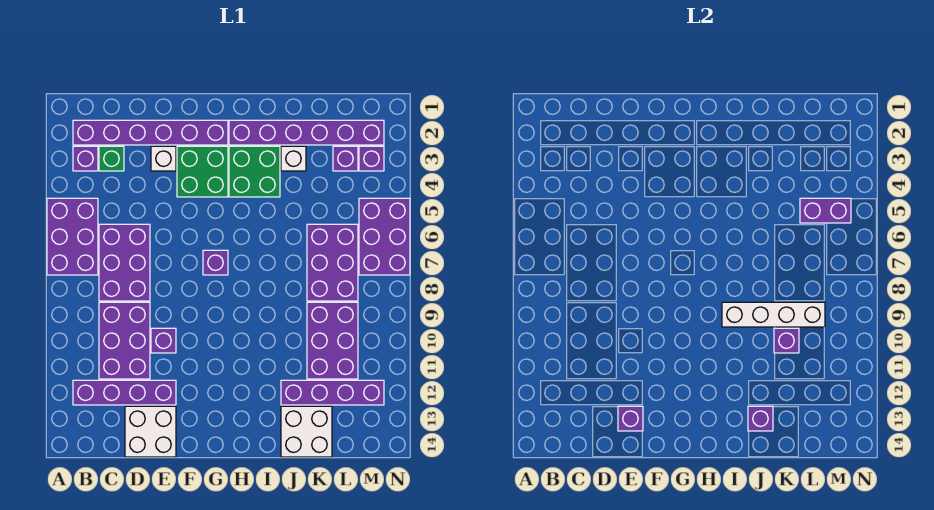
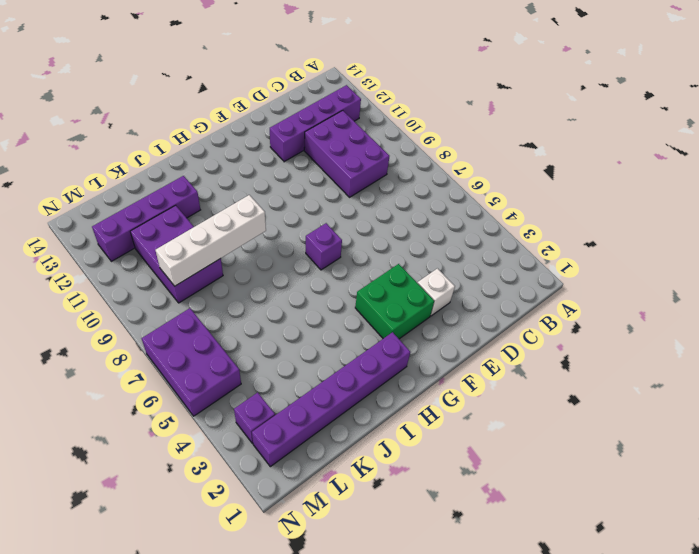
none -> purple 2x3 brick [47,198,98,275]
none -> purple 1x6 brick [73,120,228,145]
none -> purple 1x1 brick [73,146,98,171]

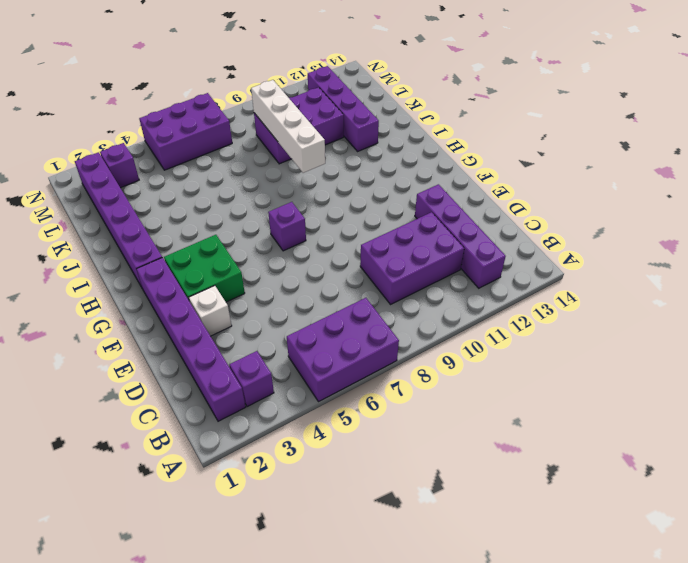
none -> green 1x1 brick [99,146,124,171]
none -> purple 2x3 brick [99,224,150,301]
none -> white 2x2 brick [125,406,176,457]

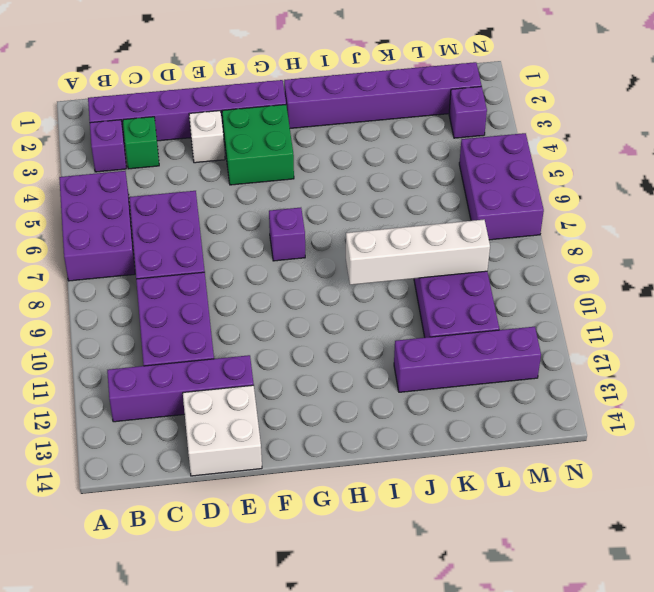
none -> purple 1x1 brick [151,328,176,353]
none -> green 2x2 brick [229,146,280,197]
none -> white 1x1 brick [281,146,306,171]

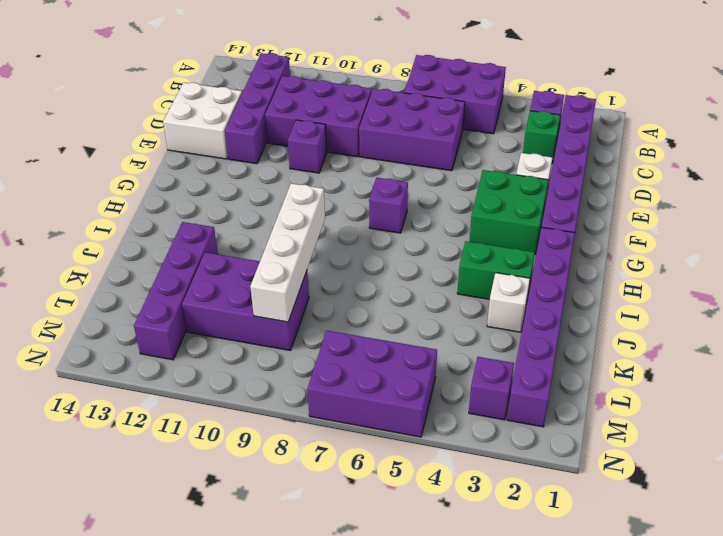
green 1x2 brick [457,241,535,299] -> green 2x2 brick [229,146,280,197]
none -> white 2x2 brick [281,406,332,457]
none -> purple 2x3 brick [307,224,358,301]
none -> purple 1x1 brick [333,146,358,171]

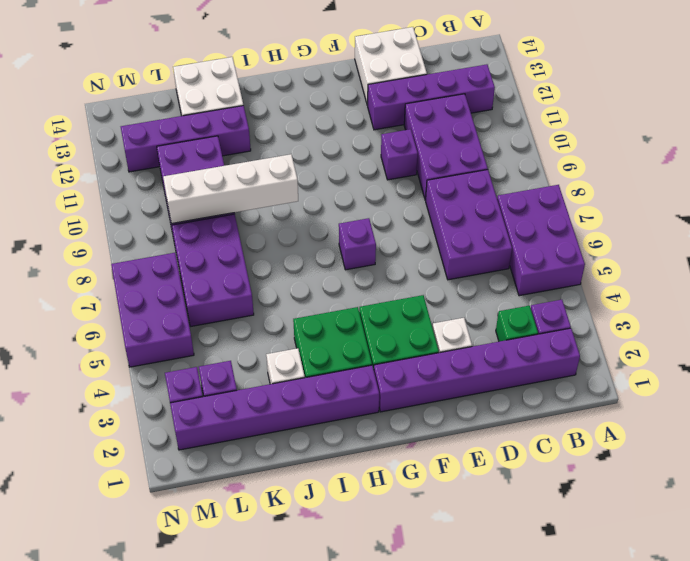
none -> purple 1x1 brick [618,406,643,431]
none -> purple 1x1 brick [748,406,773,431]
none -> purple 1x1 brick [774,328,799,353]

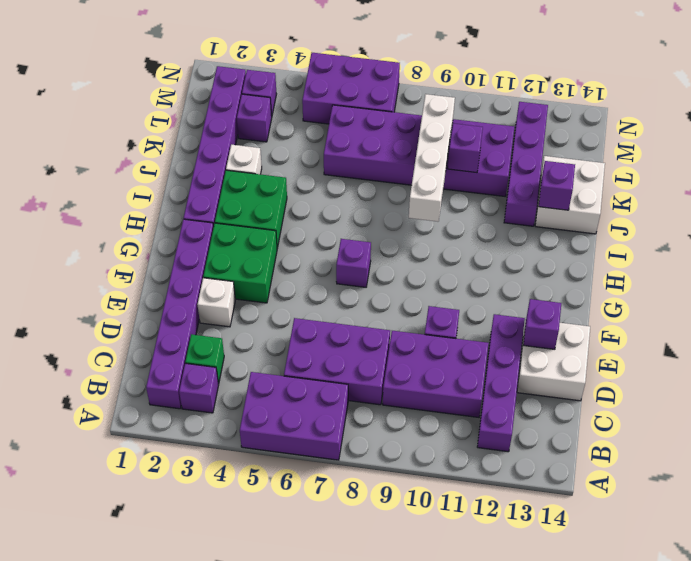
none -> purple 1x2 brick [800,198,851,223]

